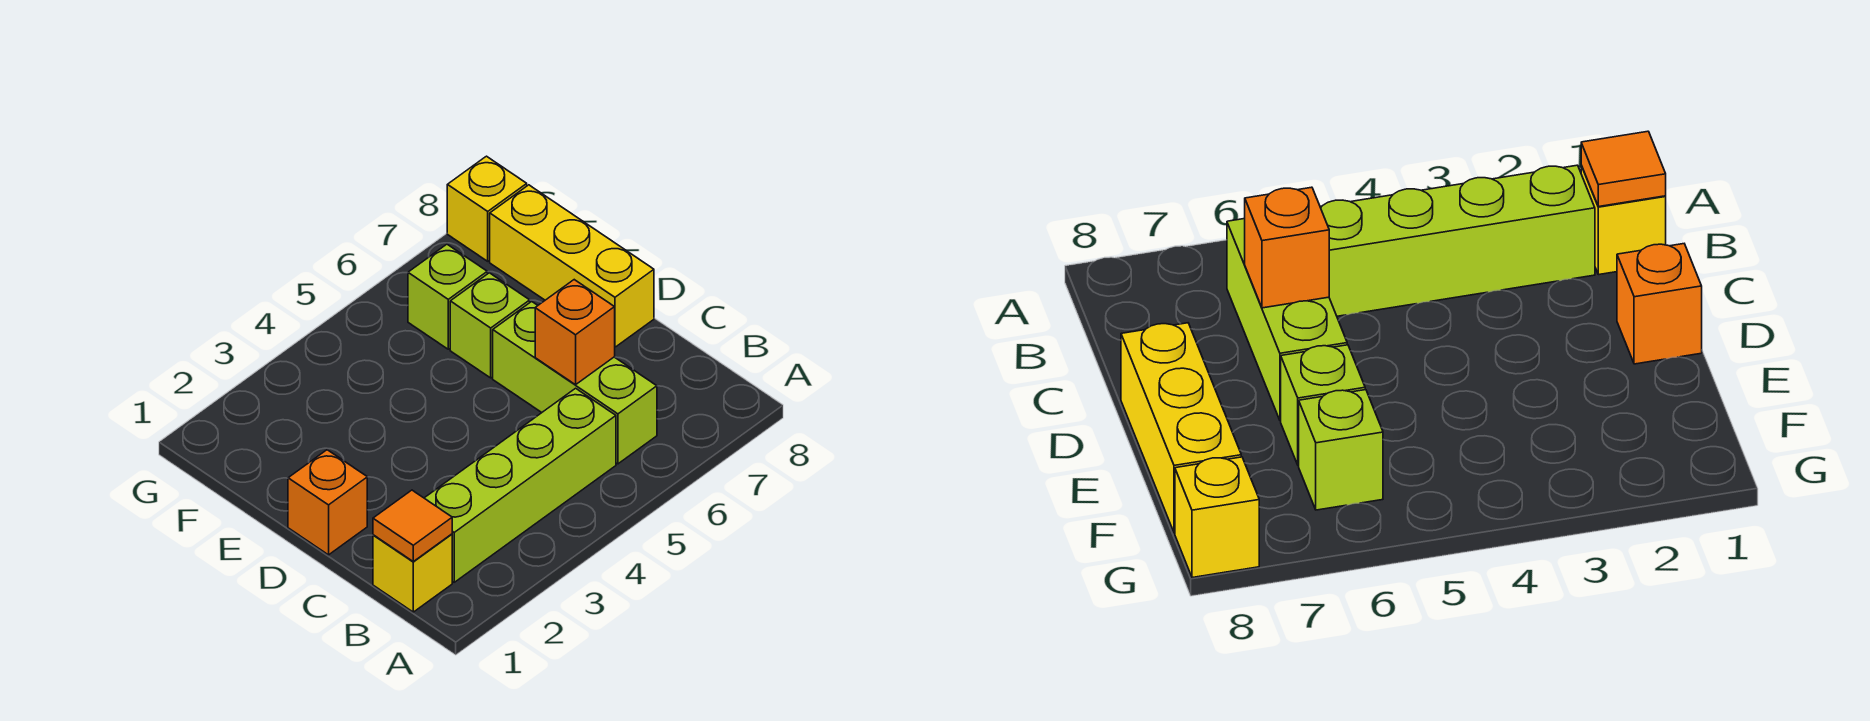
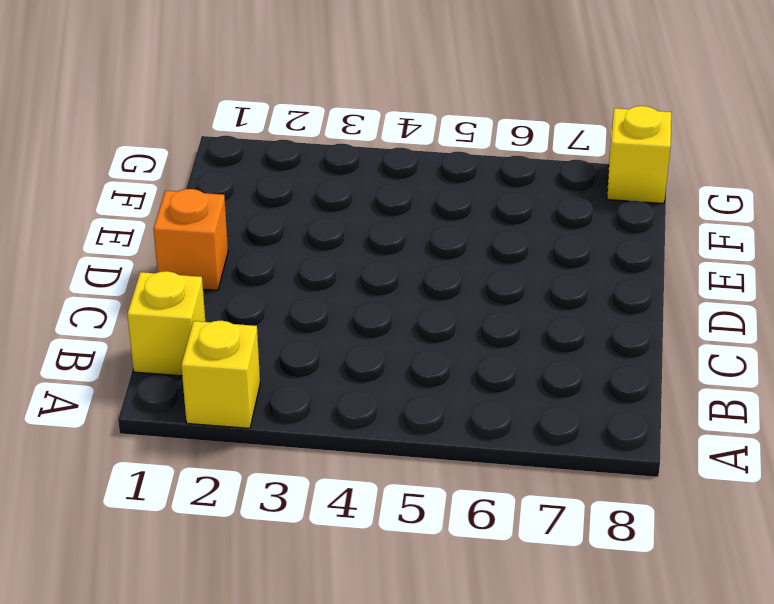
yellow 1x1 brick [181,321,260,428] -> none
none -> lime 1x4 brick [425,388,616,582]
none -> lime 1x3 brick [493,301,657,464]

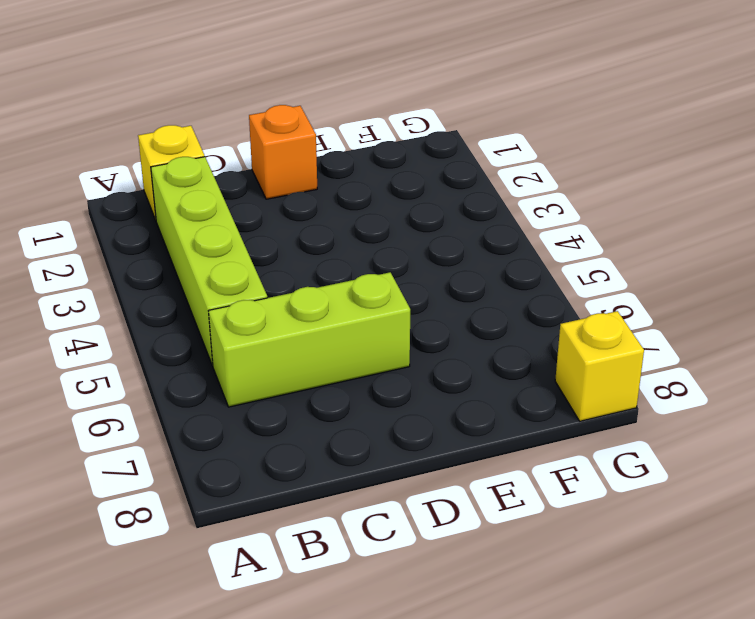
none -> yellow 1x3 brick [490,185,654,347]
none -> lime 1x1 brick [450,273,530,378]

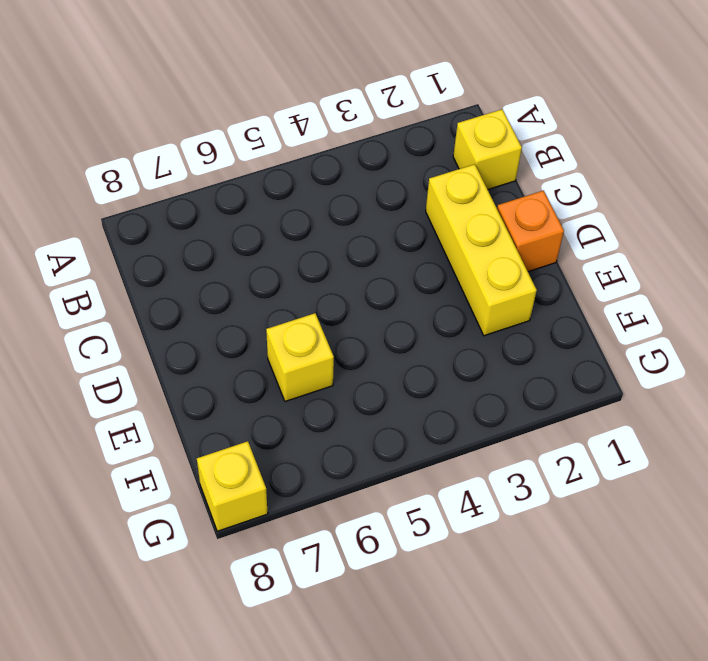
yellow 1x3 brick [426,164,537,336] -> yellow 1x3 brick moved to [490,185,654,347]
yellow 1x1 brick [266,313,334,401] -> lime 1x1 brick [450,273,530,378]
none -> lime 1x4 brick [425,388,616,582]
none -> lime 1x3 brick [493,301,657,464]

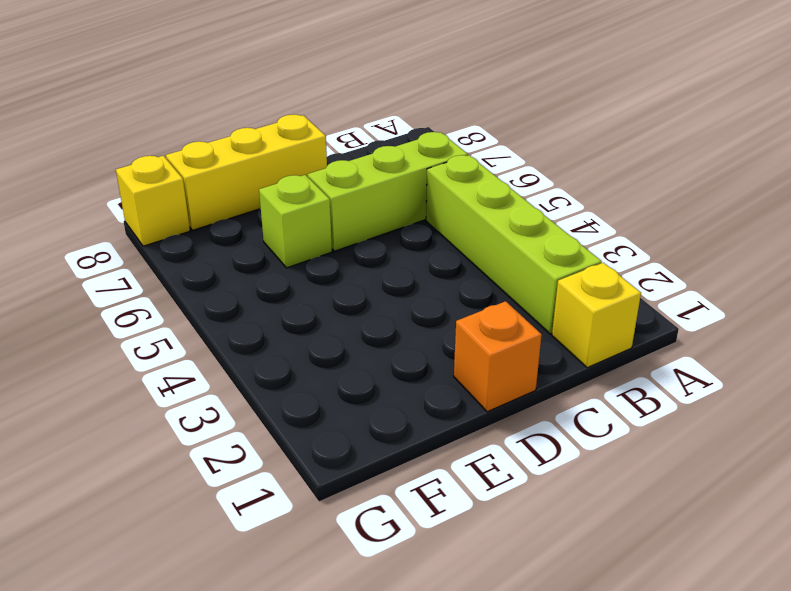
none -> lime 1x1 brick [408,244,487,349]
none -> orange 1x1 tile [373,490,452,561]

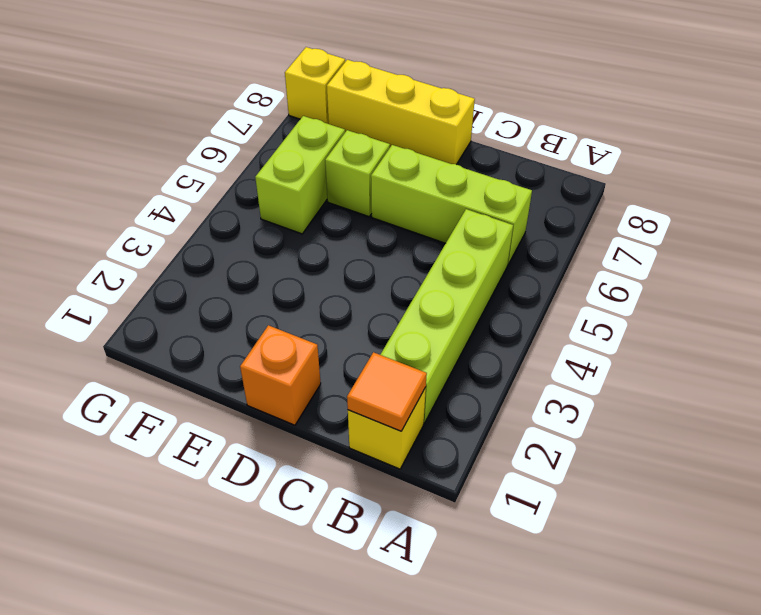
lime 1x2 brick [255,116,345,234] -> lime 1x1 brick [408,244,487,349]
none -> orange 1x1 brick [535,280,615,385]

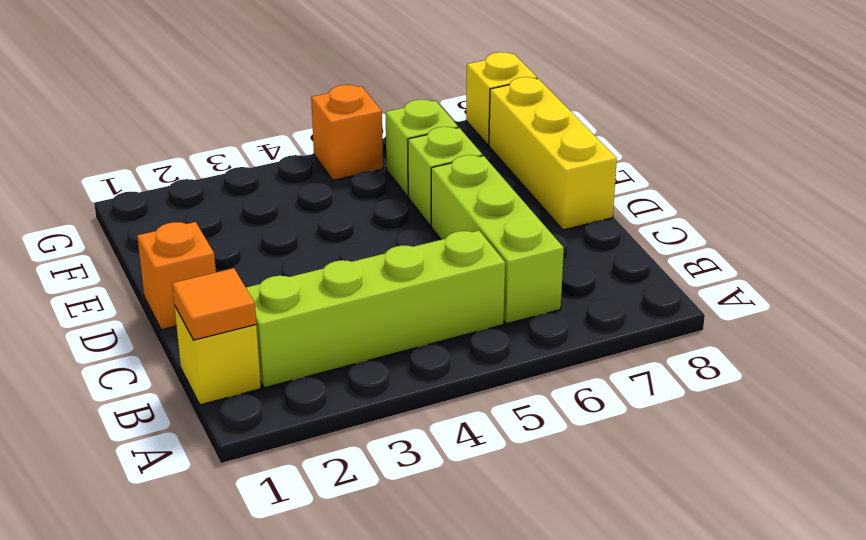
orange 1x1 brick [311,85,383,180] -> orange 1x1 brick moved to [535,280,615,385]

